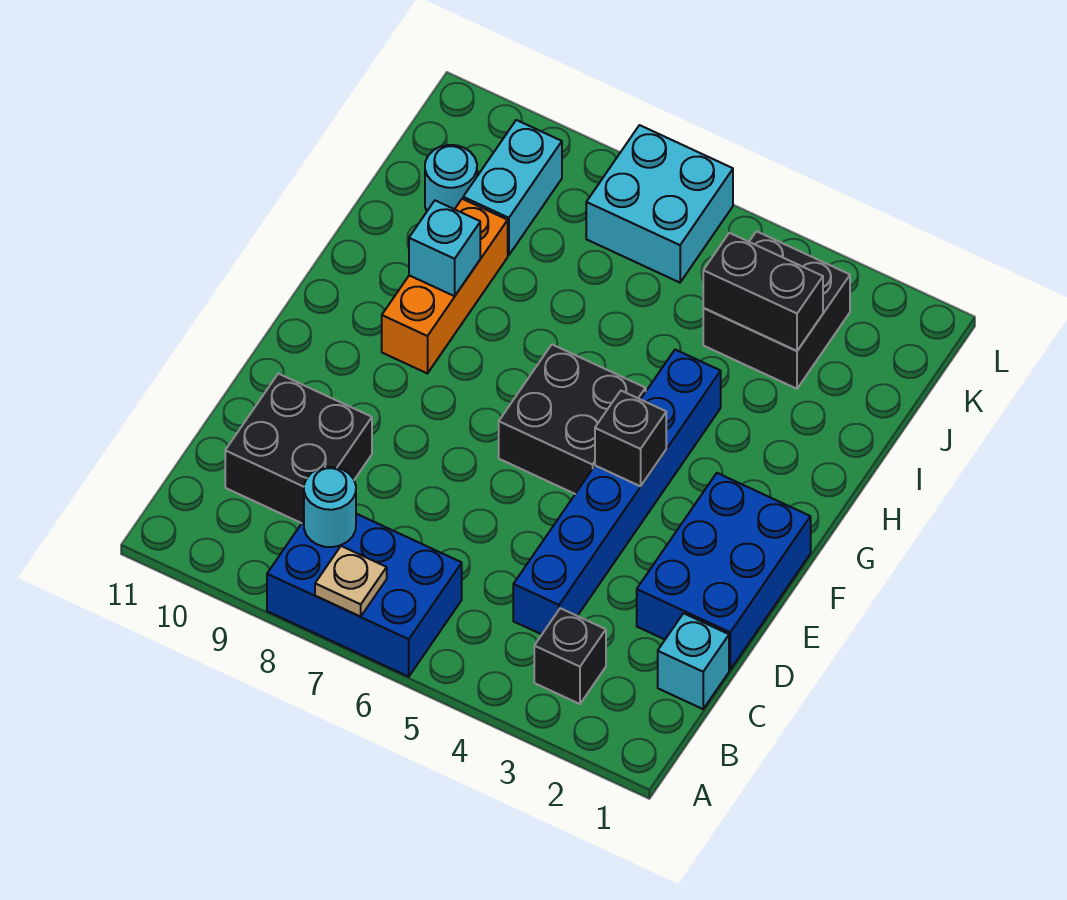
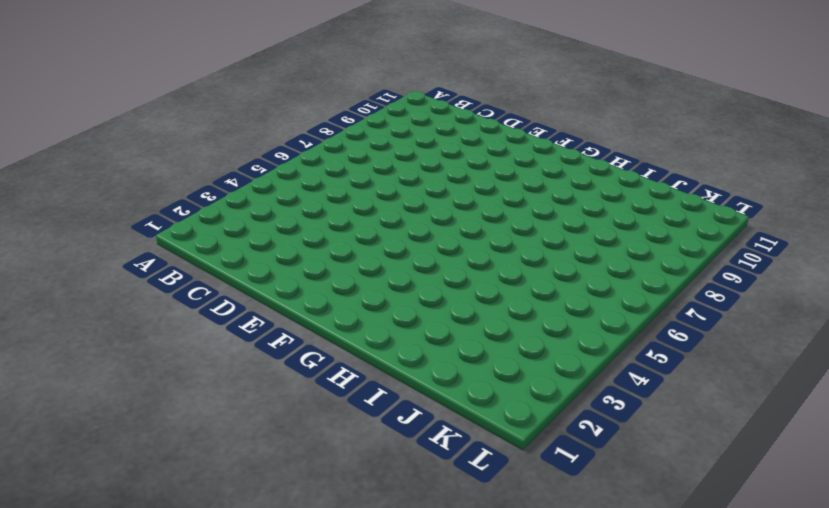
none -> blue 2x3 brick [267,514,462,677]
none -> black 1x1 brick [534,608,606,704]
none -> cyan 1x1 brick [658,613,729,709]

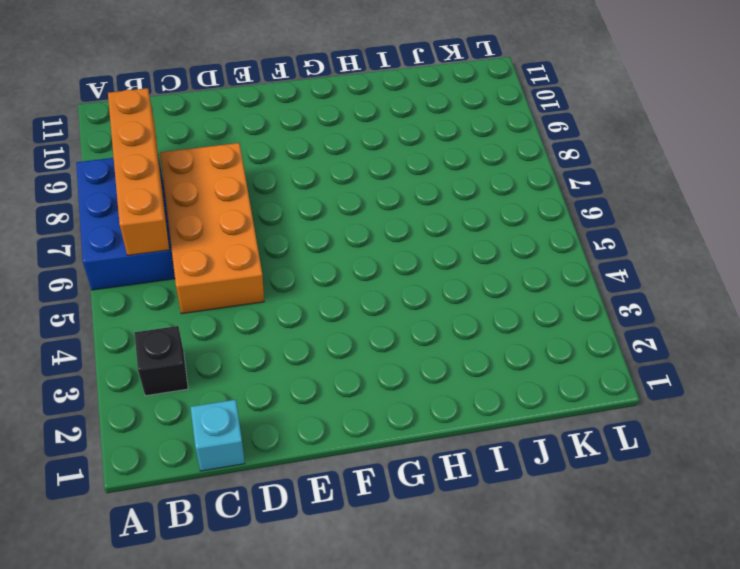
orange 1x4 brick [108,88,169,255] -> cyan 1x1 round brick [304,467,356,547]
orange 2x4 brick [160,143,264,314] -> none
none -> blue 1x6 brick [513,350,721,634]
none -> black 2x2 brick [225,374,372,523]
none -> blue 2x3 brick [637,473,811,670]

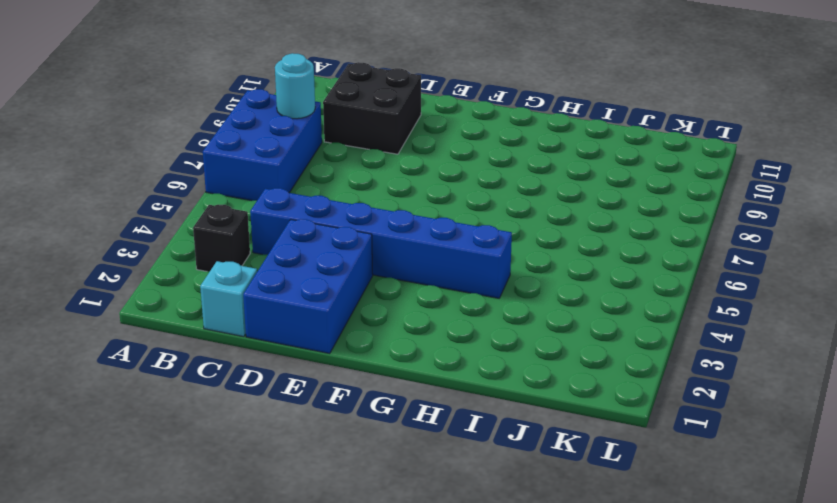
blue 2x3 brick [243,219,373,354] -> blue 2x3 brick turned to [637,473,811,670]
none -> black 2x2 brick [499,345,646,494]
none -> orange 1x3 brick [382,199,508,373]
none -> black 2x2 brick [703,231,850,389]

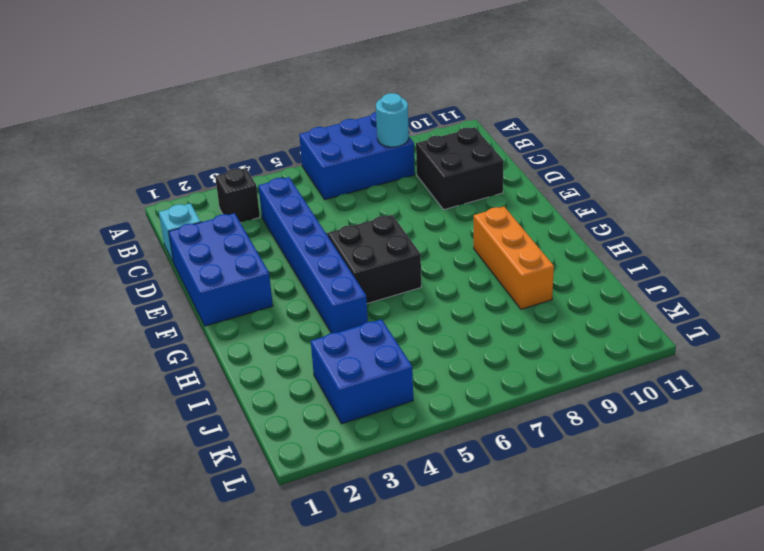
blue 2x2 brick [311,319,413,424] -> black 2x2 brick [703,231,850,389]
none -> cyan 1x2 brick [463,120,562,255]
none -> cyan 1x1 round brick [425,145,477,211]
none -> cyan 2x2 brick [586,125,733,283]

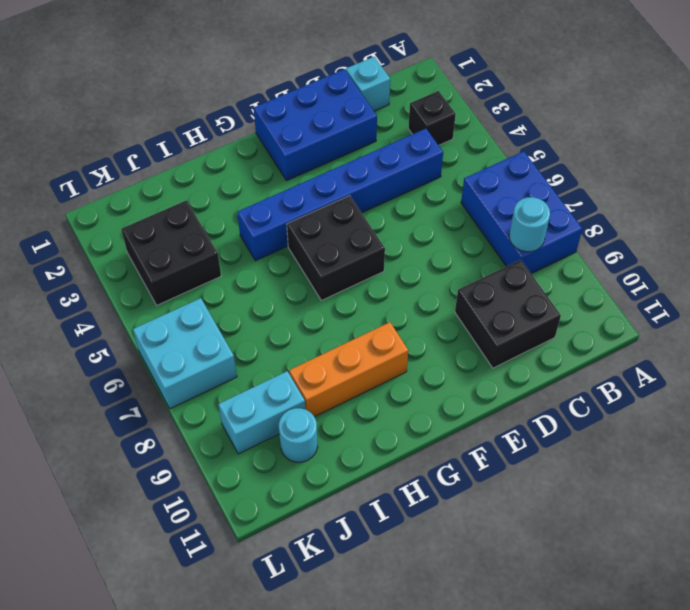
none -> tan 1x1 plate [315,546,387,616]
none -> black 1x1 brick [595,391,666,486]
none -> cyan 1x1 brick [409,201,480,296]

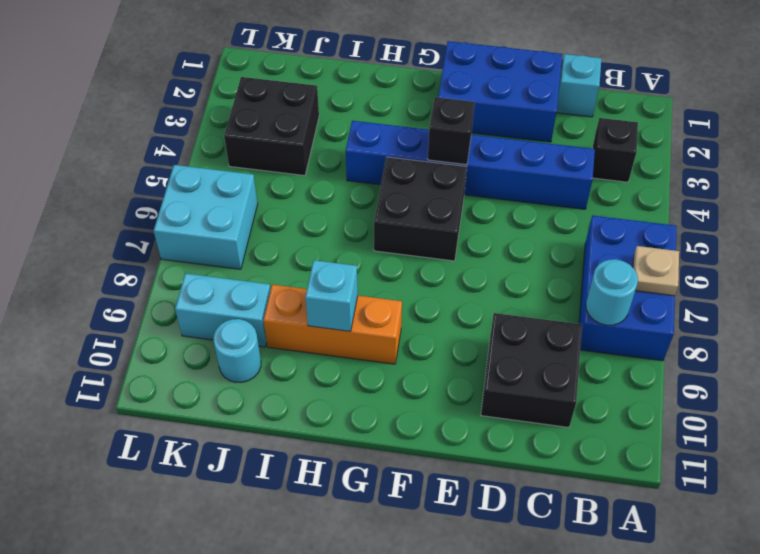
none -> black 1x2 brick [703,233,823,351]

